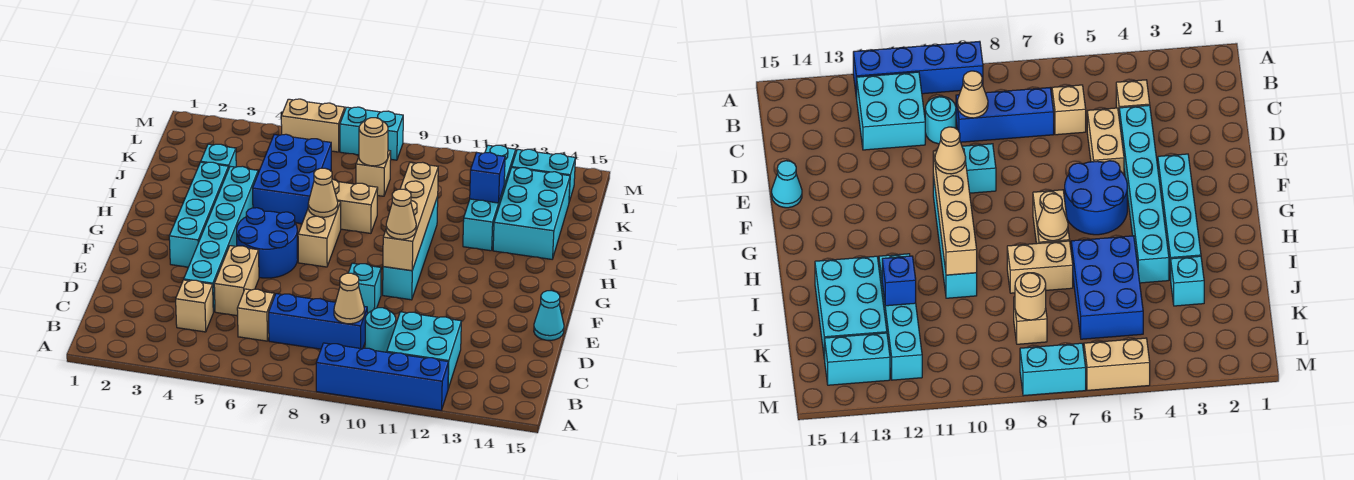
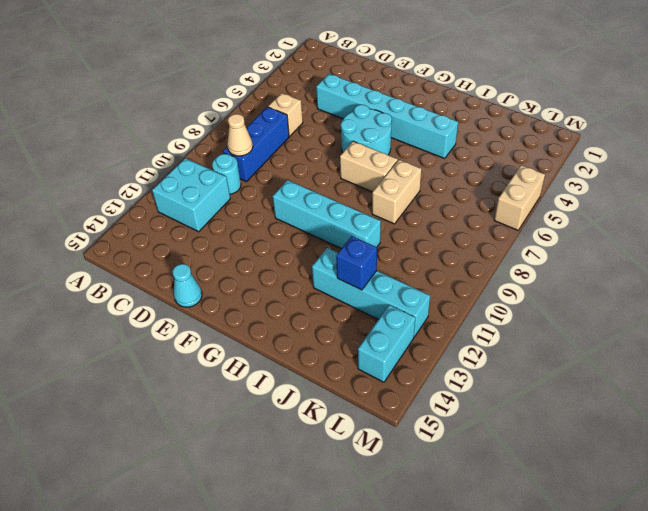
cyan 2x2 round brick [341,105,392,155] -> blue 2x2 round brick [237,208,298,278]
none -> blue 1x4 brick [316,343,449,410]
none -> tan 1x1 brick [176,280,213,332]
none -> tan 1x2 brick [214,246,259,316]

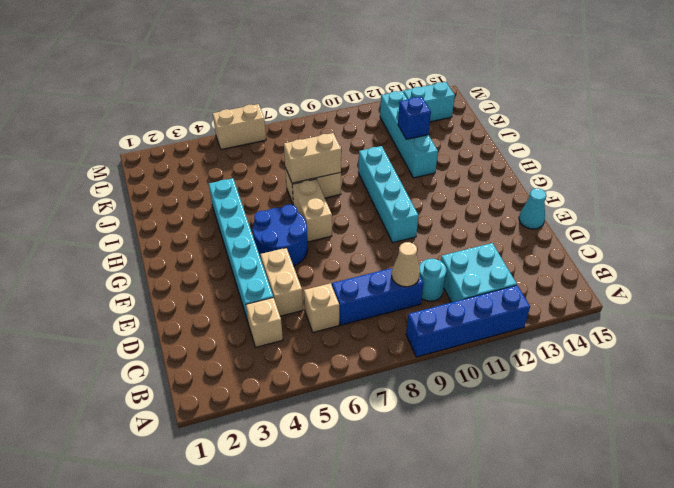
tan 1x2 brick [284,133,341,183] -> none
none -> cyan 1x1 brick [349,263,381,314]
none -> cyan 1x4 brick [169,162,229,267]
none -> blue 2x3 brick [253,134,331,224]

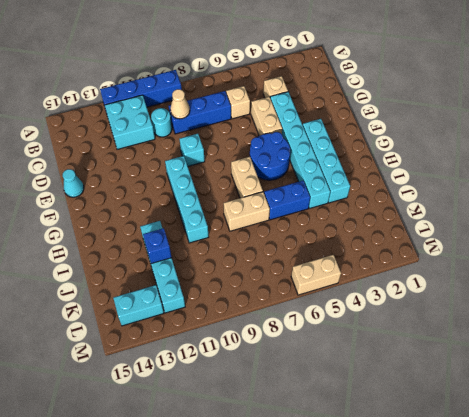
blue 1x2 brick [264,181,310,220] -> blue 2x3 brick [253,134,331,224]
none -> cyan 2x3 brick [493,168,570,259]
none -> cyan 1x1 brick [201,144,236,168]
none -> tan 1x1 brick [356,150,391,196]

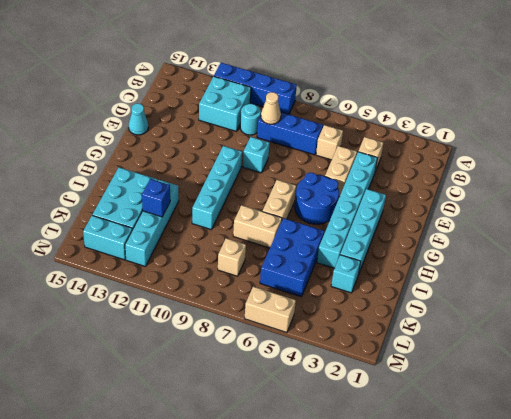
none -> cyan 1x2 brick [340,107,403,160]
none -> tan 1x4 brick [383,162,438,271]
none -> tan 1x1 cone [308,168,338,217]

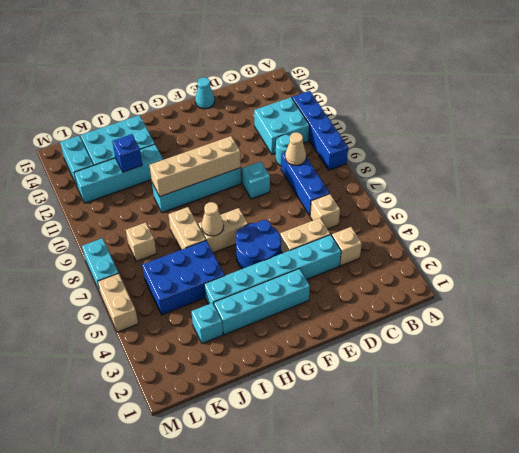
none -> tan 1x1 round brick [359,118,388,166]
none -> tan 1x1 cone [386,189,416,239]

